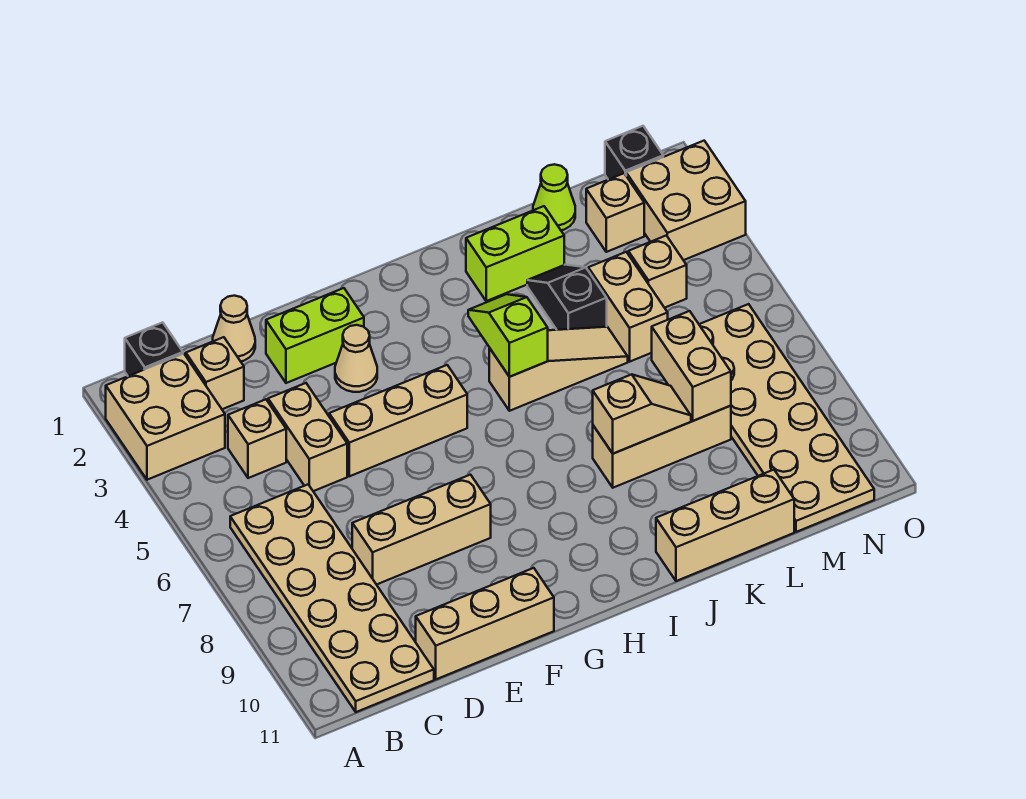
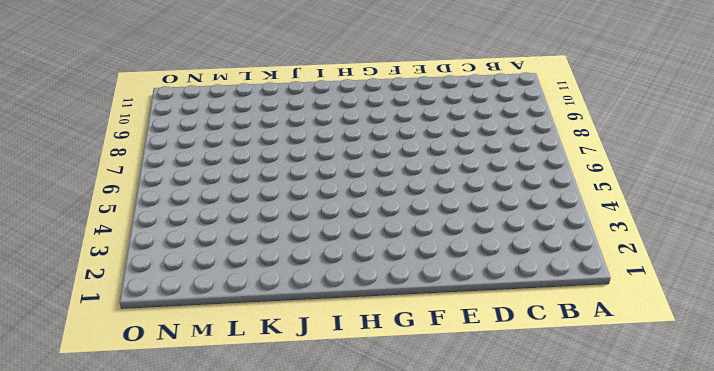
none -> tan 2x2 brick [106,354,225,480]
none -> black 1x1 brick [125,322,183,376]
none -> tan 2x6 plate [230,485,434,712]

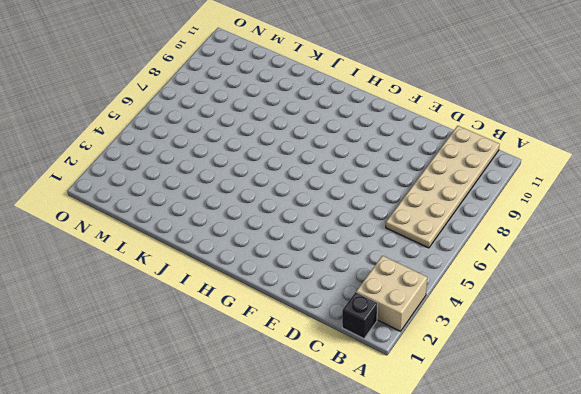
none -> tan 1x1 brick [186,337,244,409]
none -> tan 1x1 brick [228,399,286,478]
none -> tan 1x1 cone [213,296,255,361]

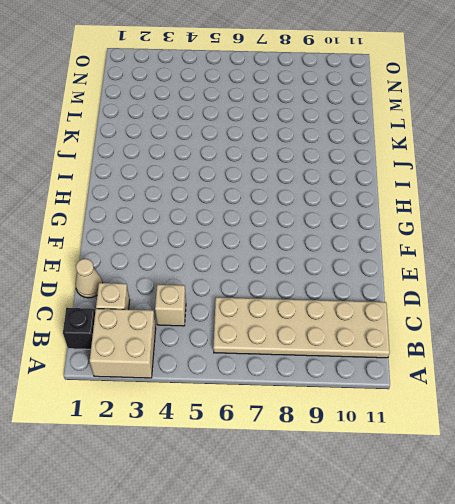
none -> tan 1x2 brick [268,383,347,491]
none -> tan 1x3 brick [352,475,491,585]
none -> tan 1x3 brick [416,568,554,679]

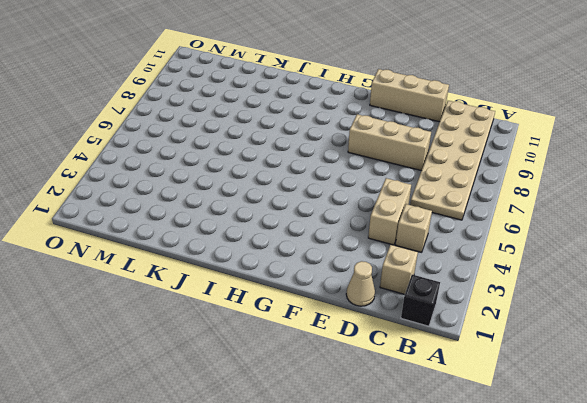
none -> tan 2x2 brick [106,354,225,480]
none -> lime 1x2 brick [266,288,364,383]
none -> tan 1x3 brick [329,365,467,476]

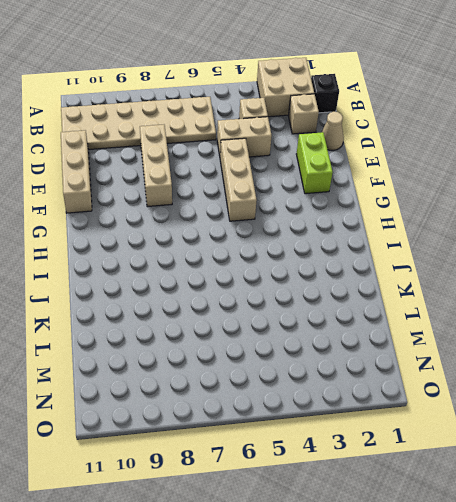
none -> tan 1x1 cone [335,325,377,392]
none -> tan 1x3 slope [489,327,628,411]
none -> lime 1x2 brick [466,206,564,301]

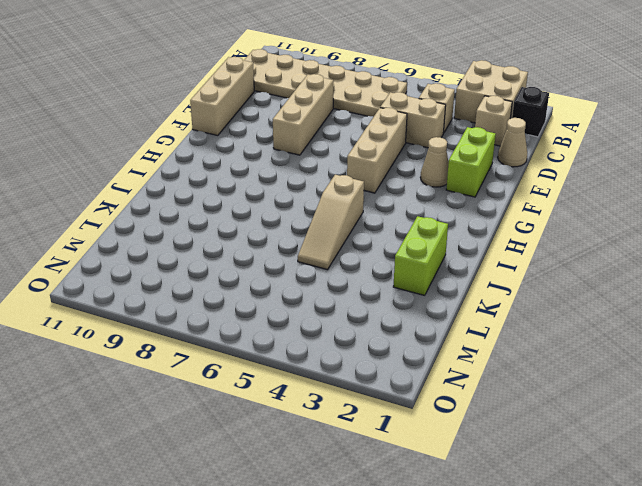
none -> tan 1x3 brick [593,406,731,488]
none -> tan 1x3 brick [656,470,794,581]
none -> black 1x2 slope [527,265,607,330]

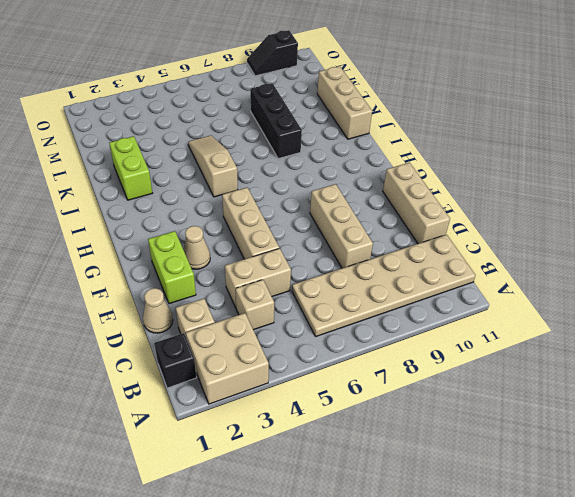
black 1x3 brick [250,83,302,159] -> tan 1x3 brick [593,406,731,488]
black 1x2 slope [247,30,298,76] -> black 1x2 slope moved to [527,265,607,330]
none -> lime 1x1 cone [533,164,575,230]
none -> tan 1x2 brick [588,252,668,362]
none -> tan 1x1 brick [586,173,644,252]

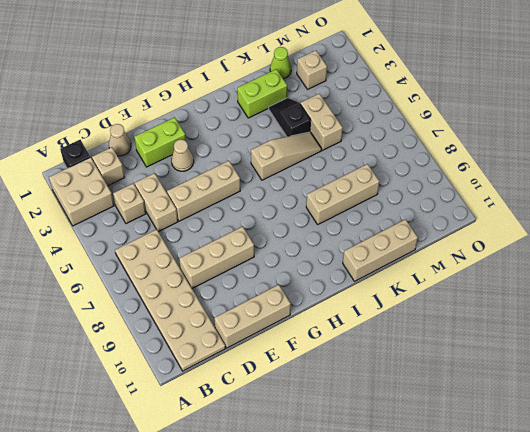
none -> tan 1x1 brick [628,235,687,308]
none -> tan 2x6 plate [699,304,874,532]
none -> black 1x1 brick [605,126,663,180]

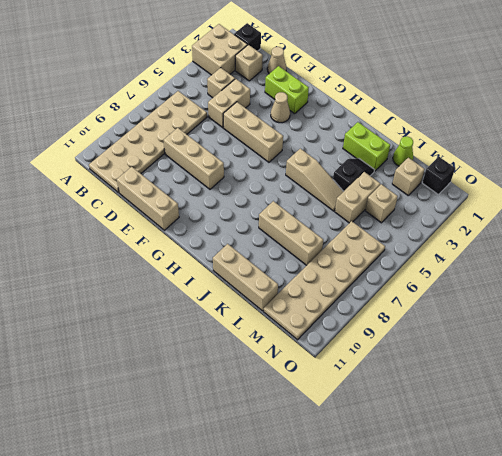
none -> tan 2x2 brick [626,141,746,260]
none -> lime 1x2 slope [468,294,548,377]
none -> tan 1x2 slope [593,374,691,454]

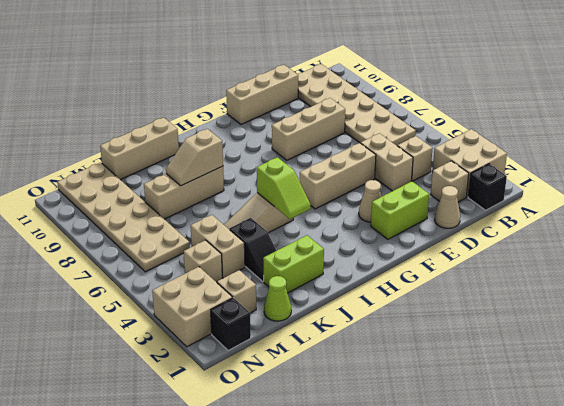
none -> tan 1x2 brick [652,311,731,421]

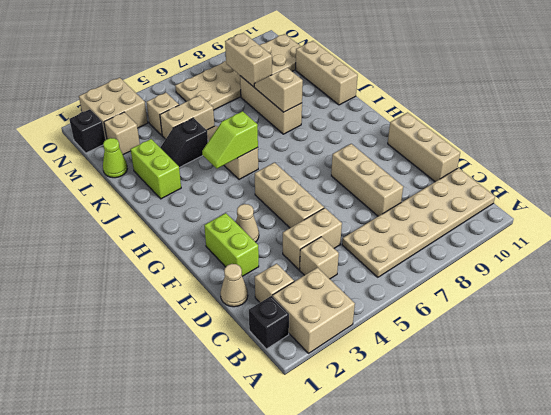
tan 1x2 brick [225,33,272,87] -> tan 1x2 brick turned to [652,311,731,421]

